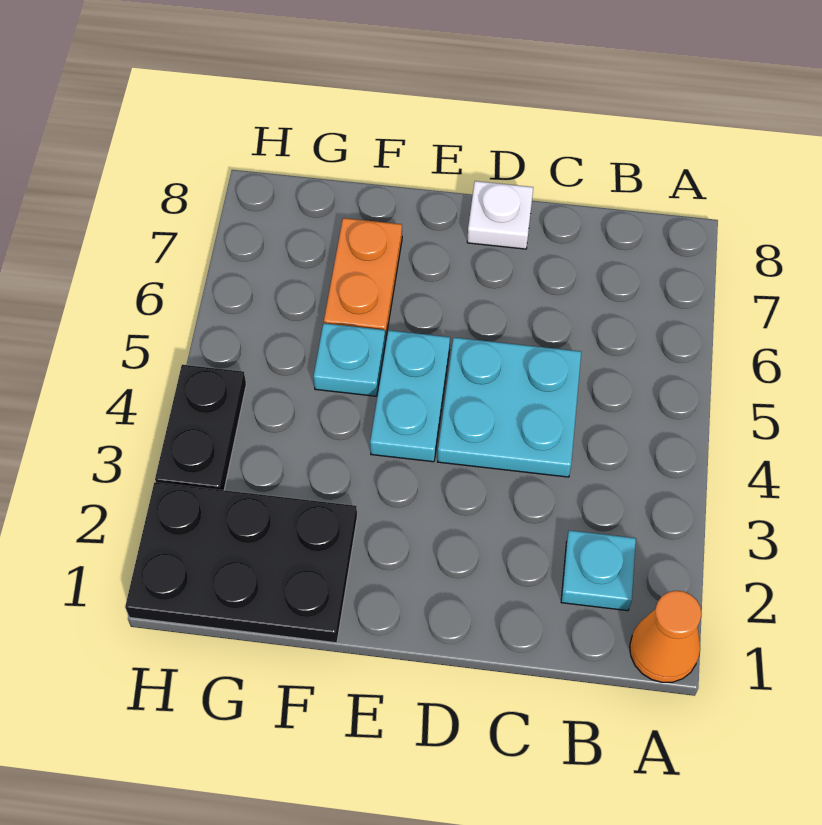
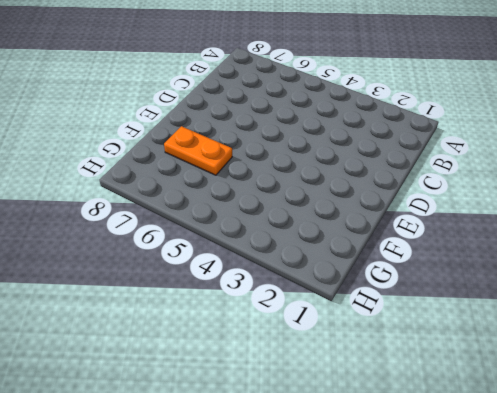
none -> orange 1x1 cone [630,591,702,682]
none -> cyan 1x1 plate [561,530,636,611]

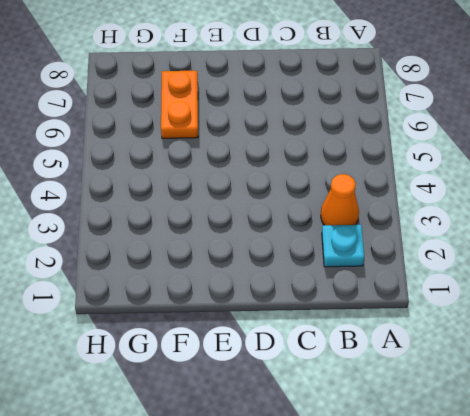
orange 1x1 cone [321,174,359,225] -> orange 1x1 cone moved to [630,591,702,682]
none -> cyan 2x2 plate [438,338,581,477]
none -> white 1x1 plate [467,181,533,249]

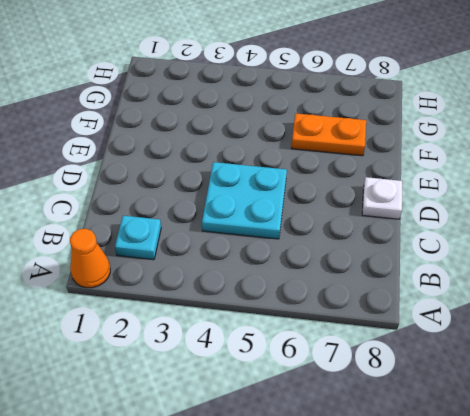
none -> cyan 1x2 plate [370,330,450,462]
none -> black 2x3 plate [125,482,357,643]

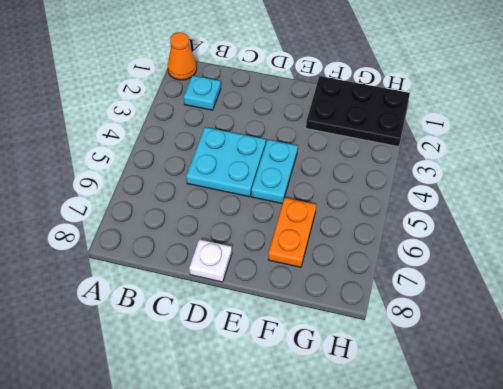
none -> cyan 1x1 plate [313,323,385,396]
none -> black 1x2 plate [155,365,246,490]

